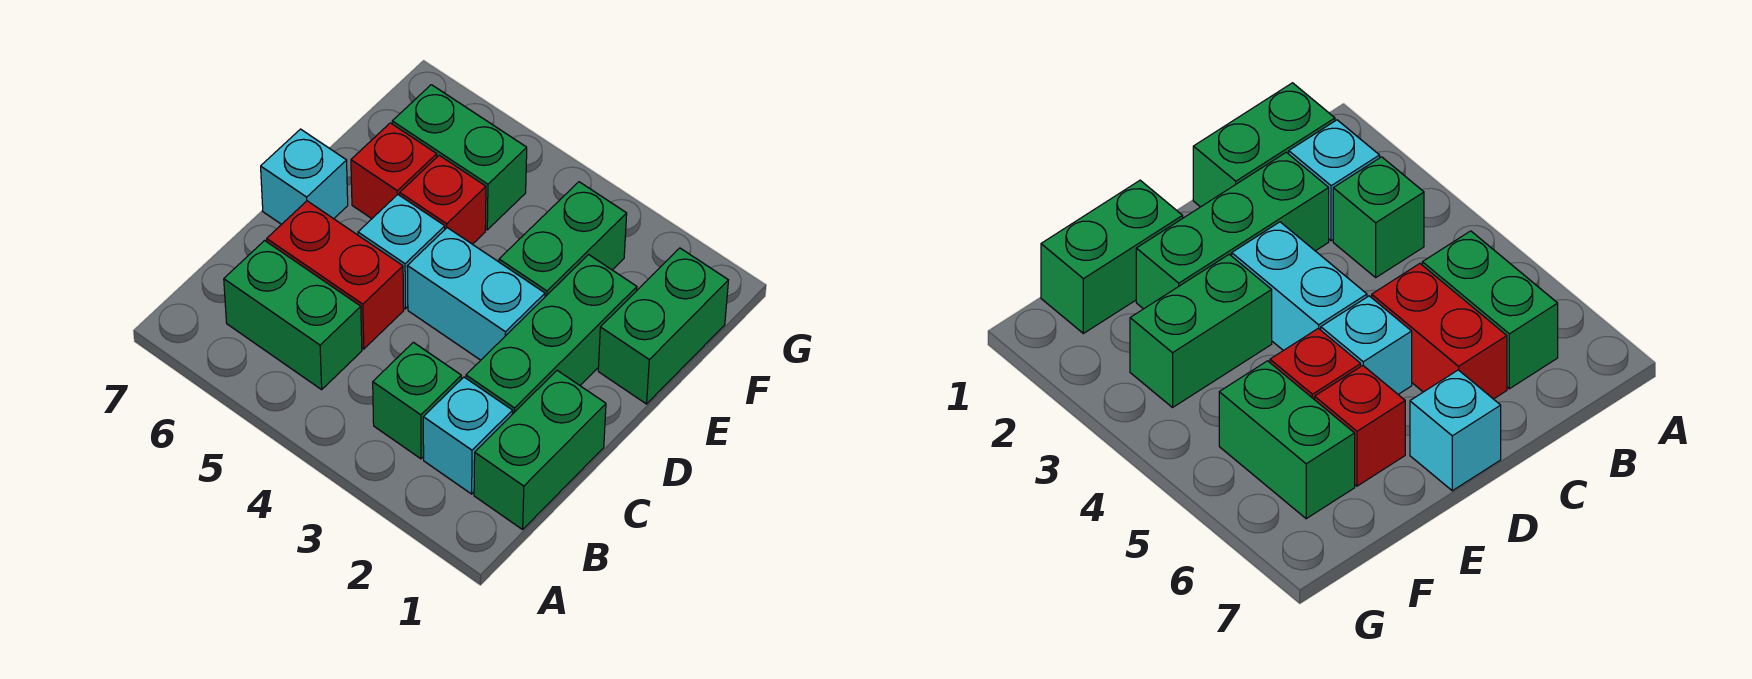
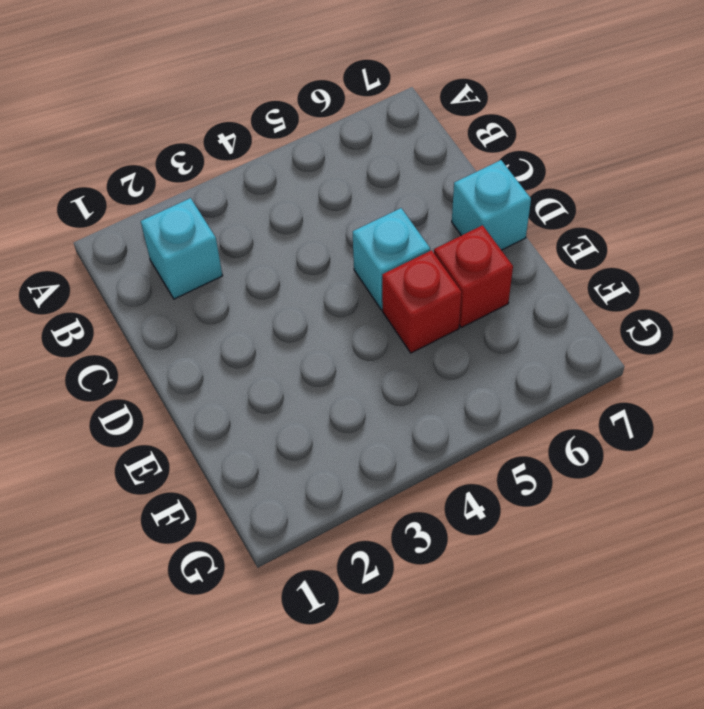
none -> green 1x2 brick [474,370,606,529]
none -> green 1x1 brick [373,342,461,459]
none -> green 1x2 brick [224,241,362,390]

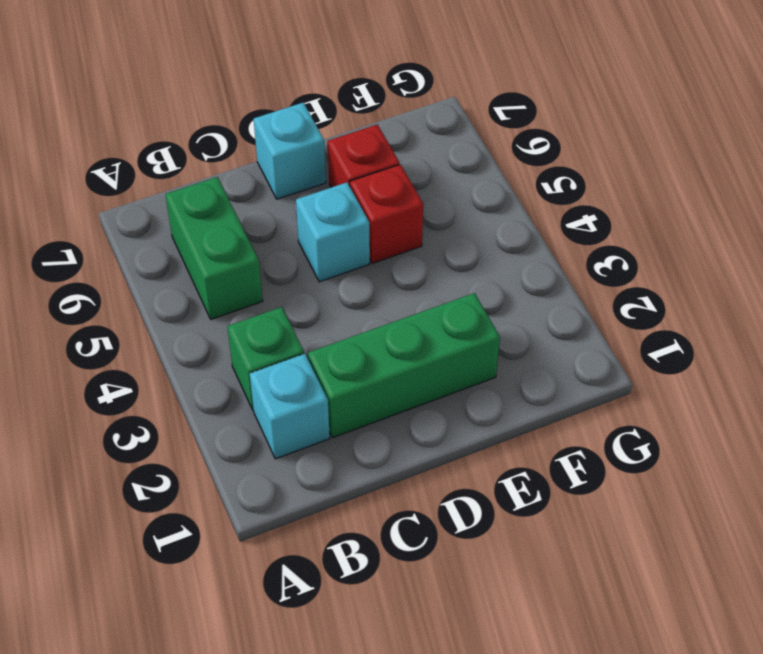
none -> green 1x2 brick [474,370,606,529]
none -> red 1x2 brick [267,201,404,349]
none -> cyan 1x2 brick [407,228,545,360]

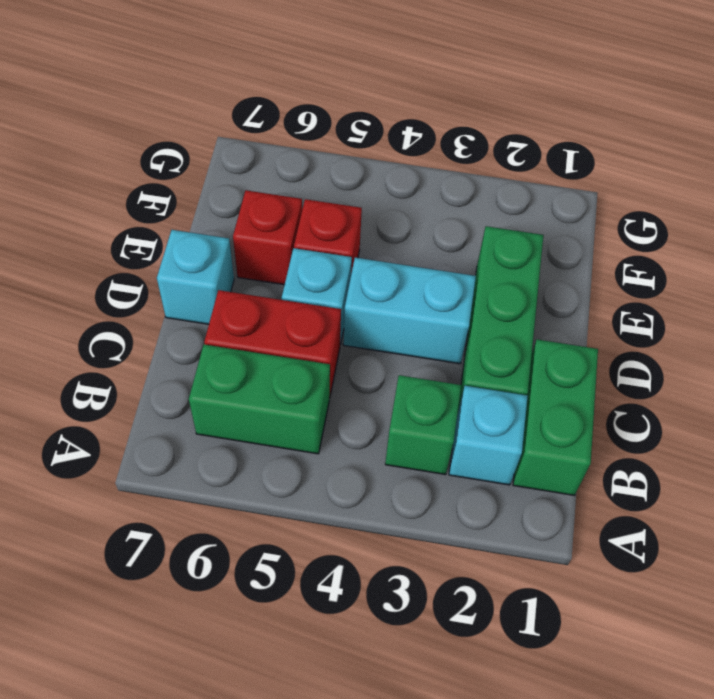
none -> green 1x2 brick [598,248,729,404]
none -> green 1x2 brick [499,182,627,297]
none -> green 1x2 brick [392,85,527,230]

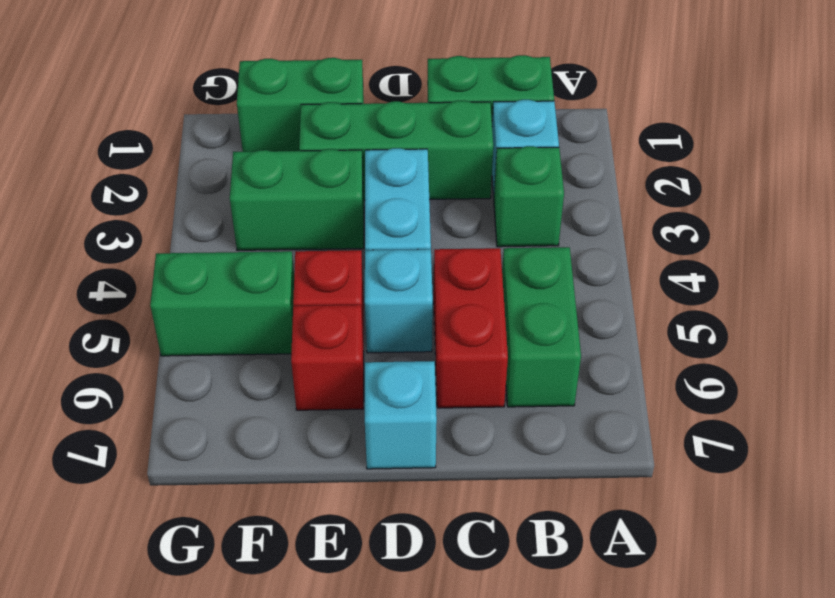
green 1x2 brick [150,251,294,356] -> green 1x2 brick turned to [392,85,527,230]

